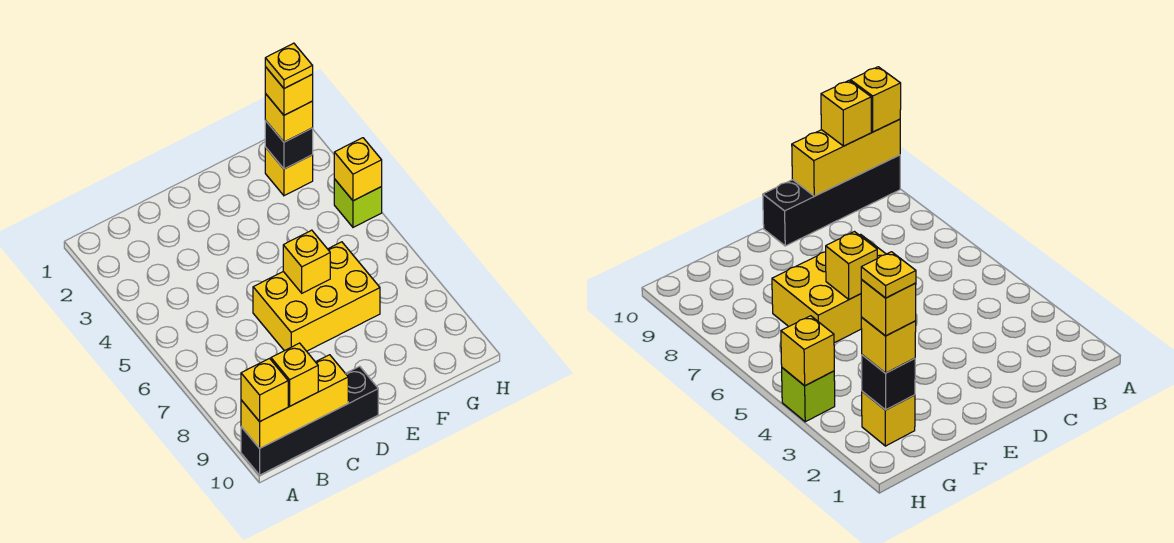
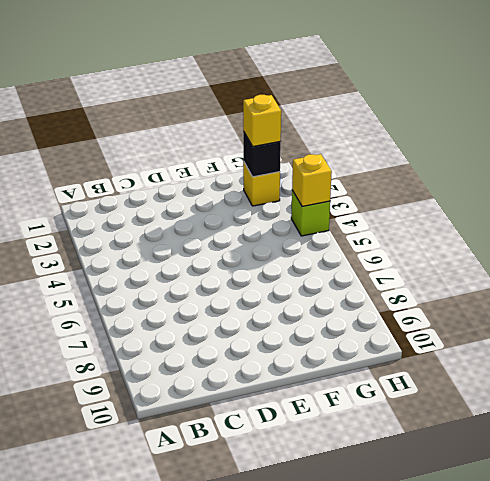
none -> black 1x4 brick [241,366,378,475]
none -> yellow 2x3 brick [253,242,380,351]
none -> yellow 1x3 brick [241,355,348,448]

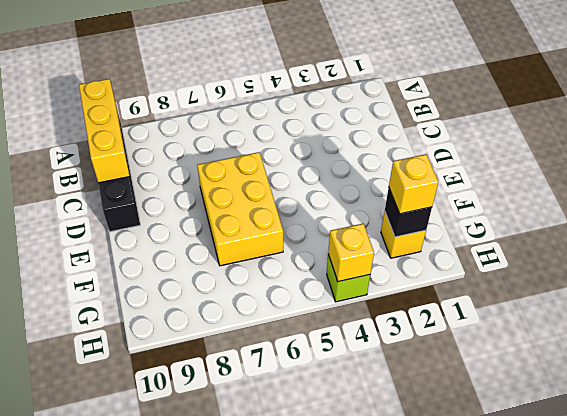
none -> yellow 1x1 brick [283,230,330,293]
none -> yellow 1x1 brick [241,359,288,422]
none -> yellow 1x1 brick [271,343,318,406]

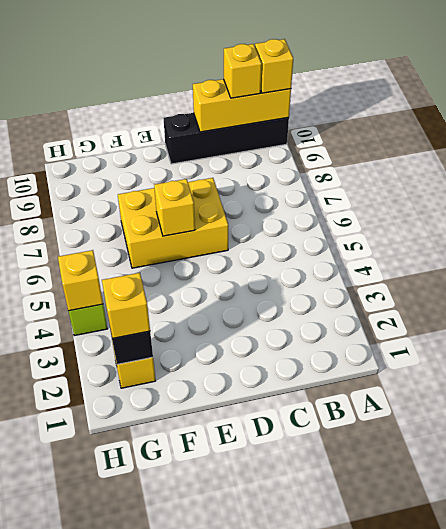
none -> yellow 1x1 brick [265,67,313,115]
none -> yellow 1x1 plate [265,43,313,88]

